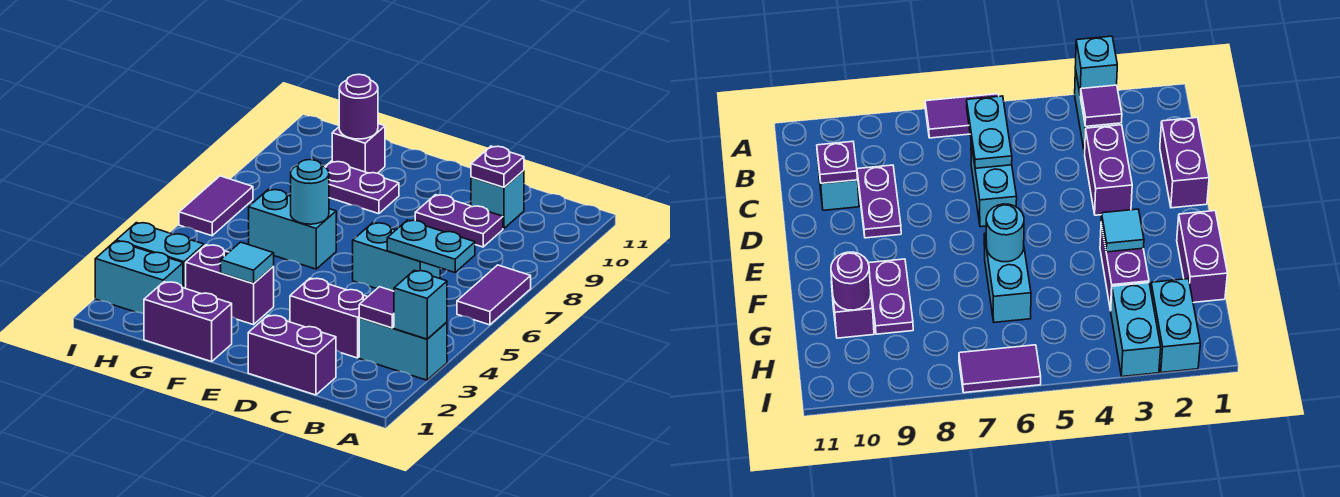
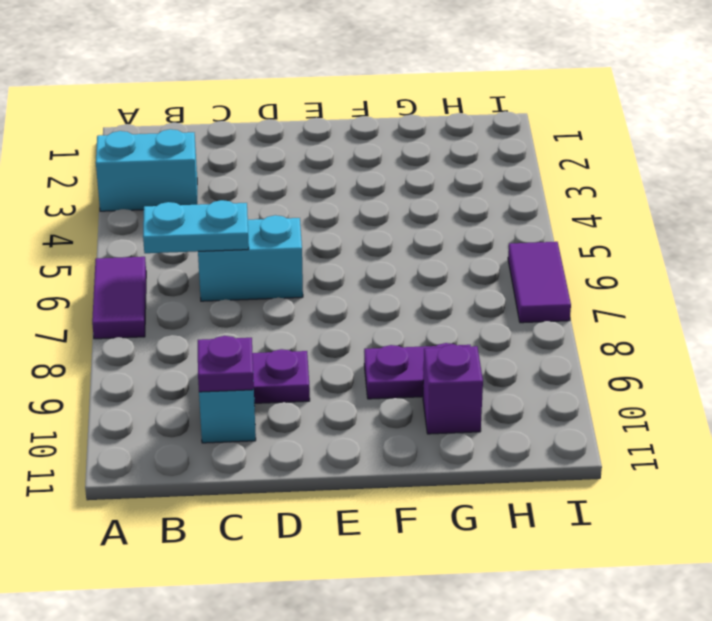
none -> purple 1x2 brick [248,315,336,395]
none -> purple 1x2 brick [290,278,367,358]
none -> purple 1x2 brick [144,282,232,362]

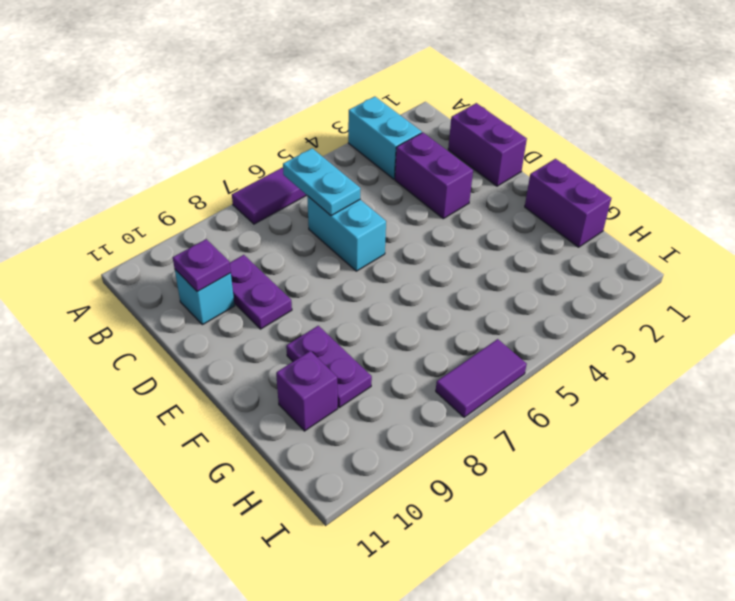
none -> purple 1x2 brick [186,245,274,325]
none -> cyan 1x2 brick [249,189,336,269]
none -> cyan 1x2 brick [95,241,183,314]

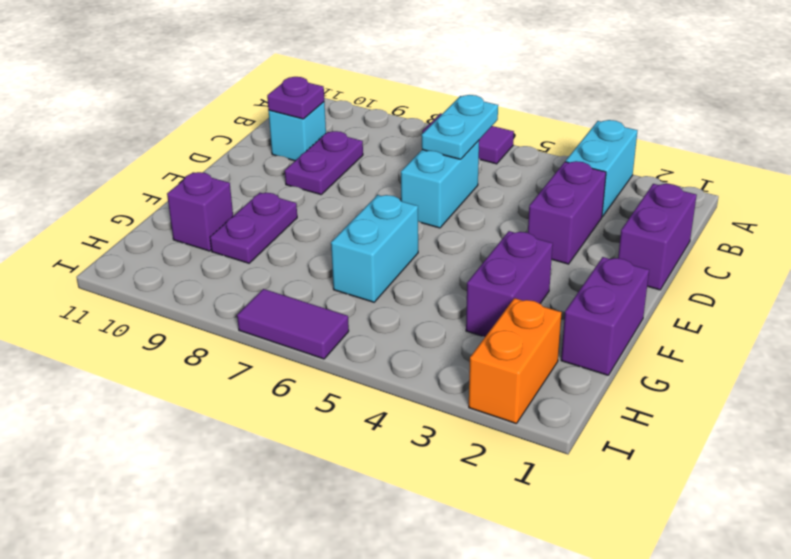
orange 1x2 brick [469,298,562,424] -> cyan 1x2 brick [95,241,183,314]
none -> cyan 1x2 brick [116,223,204,288]
none -> cyan 1x1 brick [394,270,447,339]
none -> purple 1x1 tile [359,287,394,328]

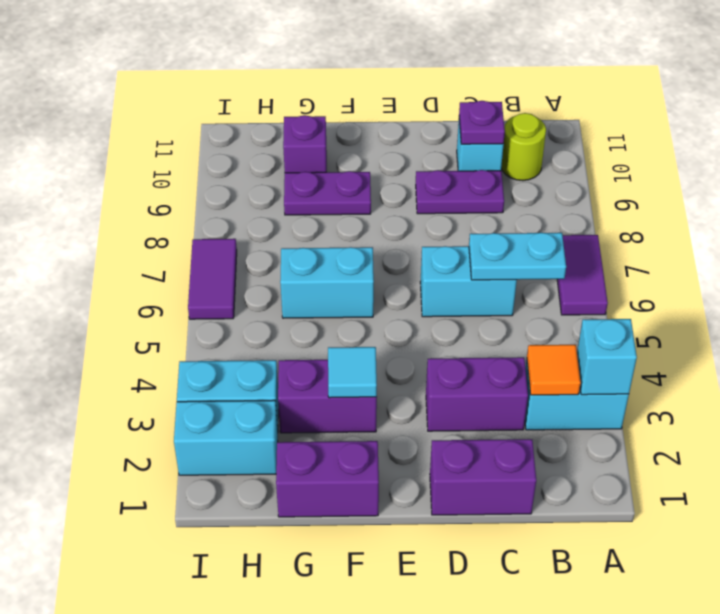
orange 1x1 tile [527,345,581,395] -> purple 1x1 tile [359,287,394,328]
lime 1x1 round brick [501,113,546,181] -> none
none -> cyan 1x1 round brick [291,160,329,224]
none -> purple 1x1 round brick [339,74,378,139]

